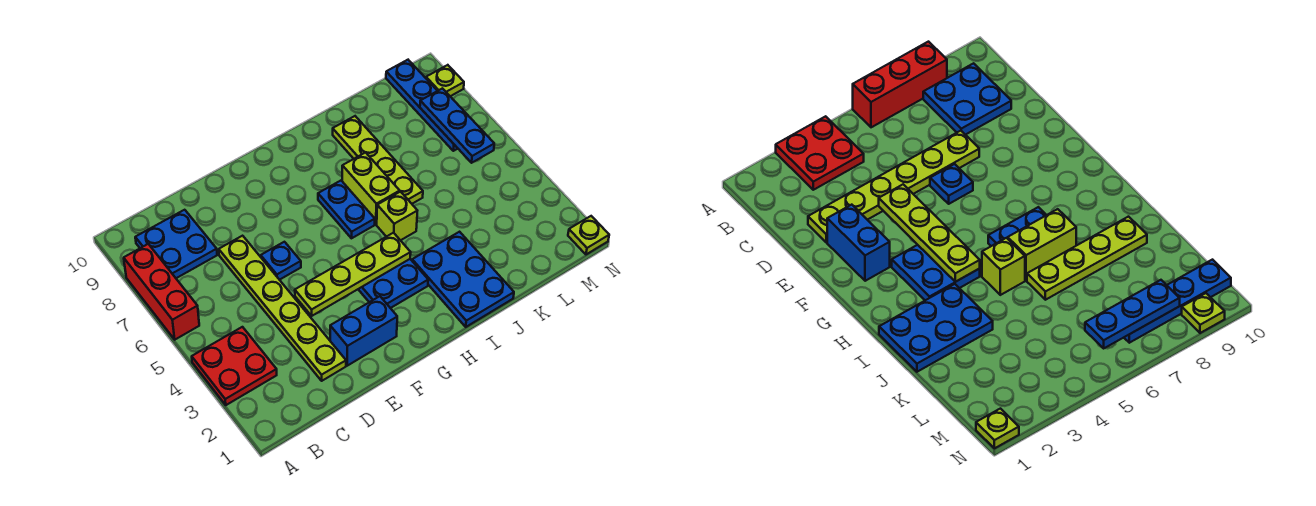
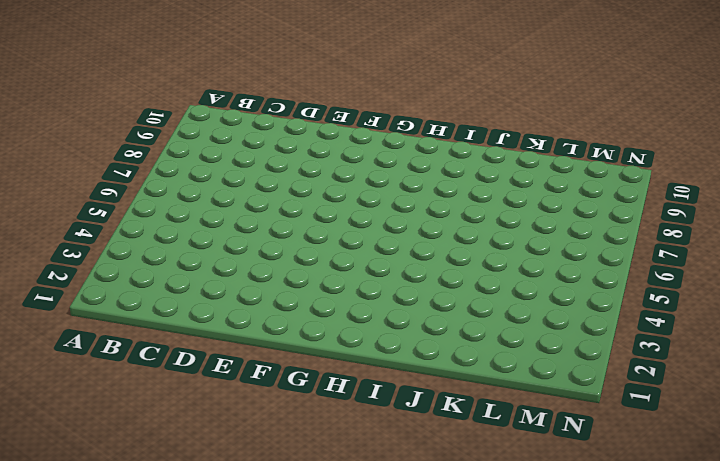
none -> red 2x2 plate [192,327,277,405]
none -> red 1x3 brick [124,244,199,340]
none -> blue 2x2 plate [135,210,217,278]

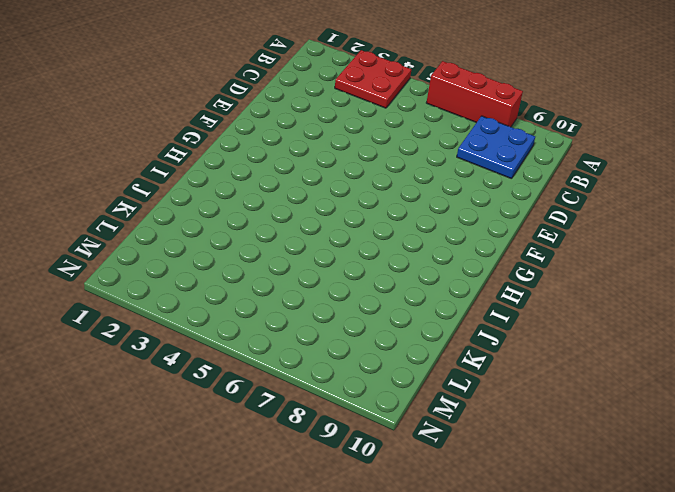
none -> lime 1x6 plate [219,236,346,381]
none -> blue 1x2 brick [330,296,397,366]
none -> blue 1x1 plate [261,242,301,280]

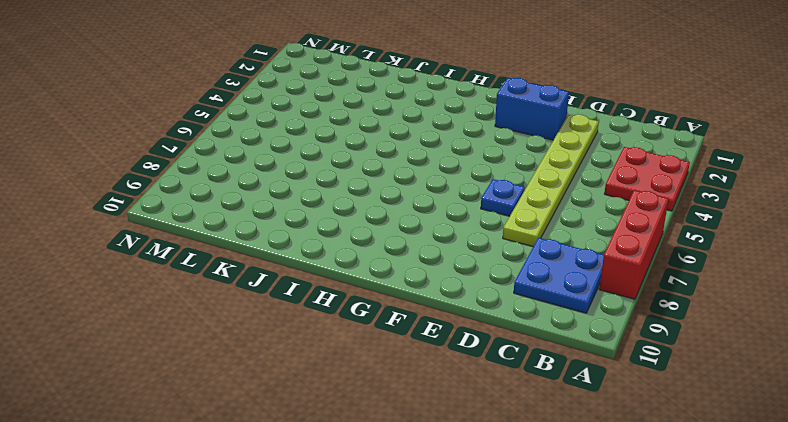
none -> blue 2x2 plate [358,259,428,308]
none -> blue 1x2 plate [318,181,375,238]
none -> blue 2x3 plate [412,232,514,327]

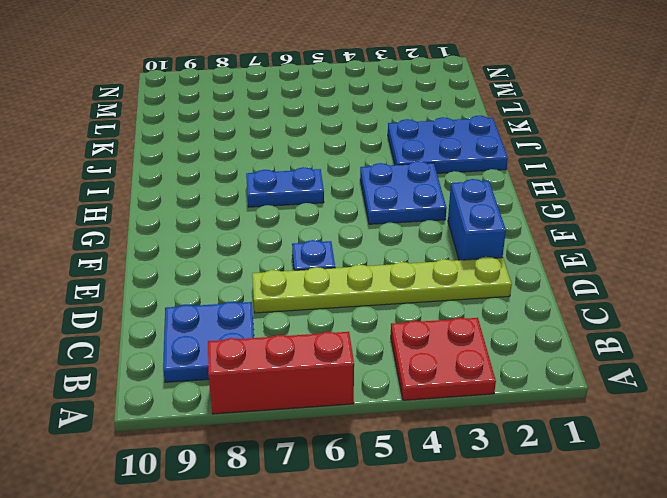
none -> lime 1x1 brick [377,192,417,240]
none -> lime 1x2 brick [342,152,400,224]
none -> lime 1x4 plate [333,116,423,204]

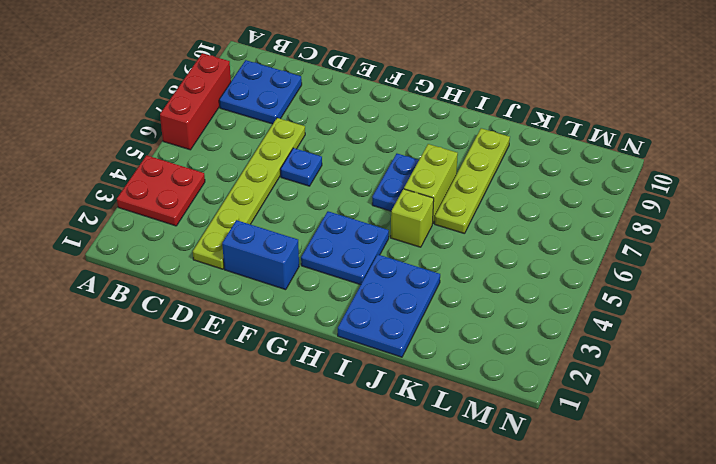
none -> blue 1x4 plate [386,60,458,151]
none -> lime 1x1 plate [568,216,609,254]
none -> lime 1x1 plate [426,65,464,96]

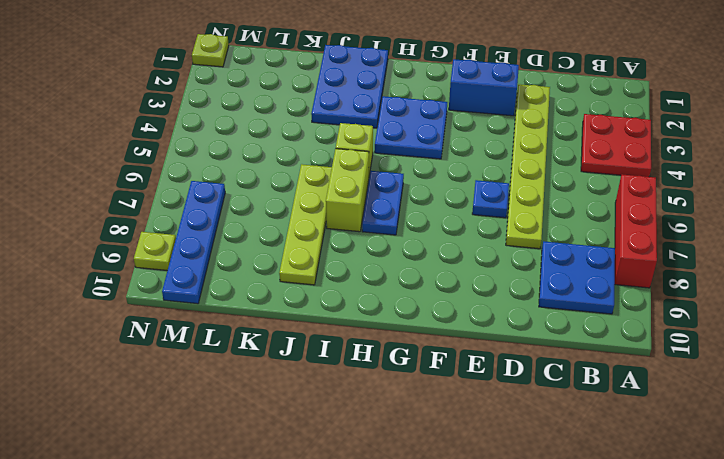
none -> lime 1x4 plate [295,233,411,316]
none -> blue 1x3 plate [420,88,494,163]

